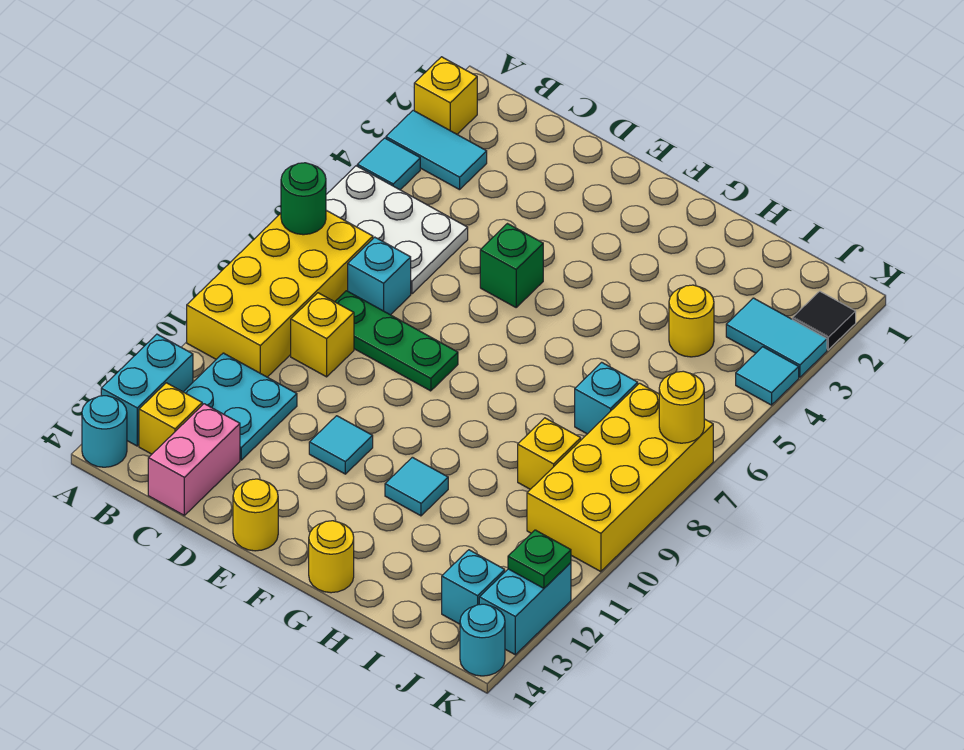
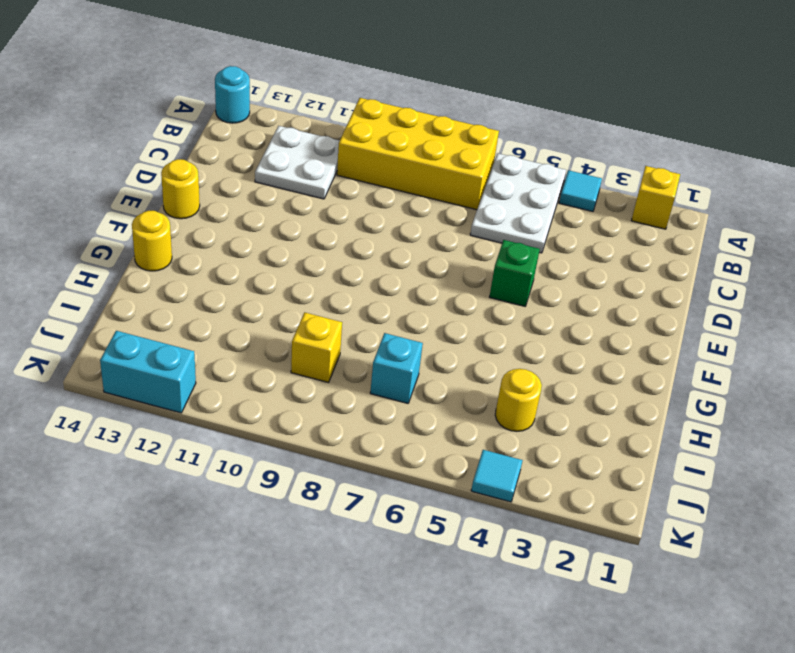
white 2x2 plate [255,126,340,199] -> cyan 2x2 plate [184,353,297,460]
none -> cyan 1x2 tile [386,110,487,190]
none -> cyan 1x2 brick [101,334,193,446]
none -> yellow 1x1 brick [139,383,202,454]
none -> cyan 1x1 brick [348,237,411,315]

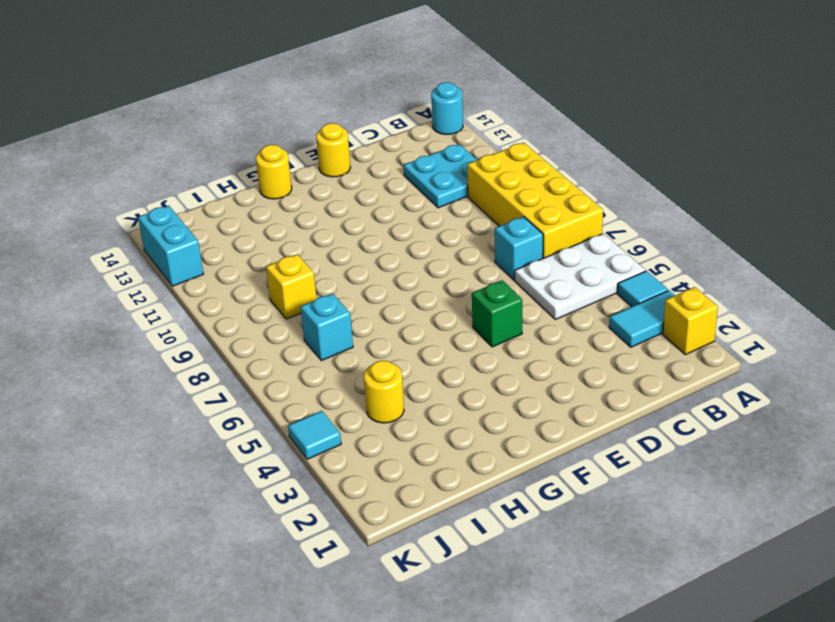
none -> cyan 1x2 brick [101,334,193,446]
none -> yellow 1x1 brick [139,383,202,454]
none -> green 1x3 plate [335,291,458,391]
none -> yellow 1x1 brick [291,293,354,377]

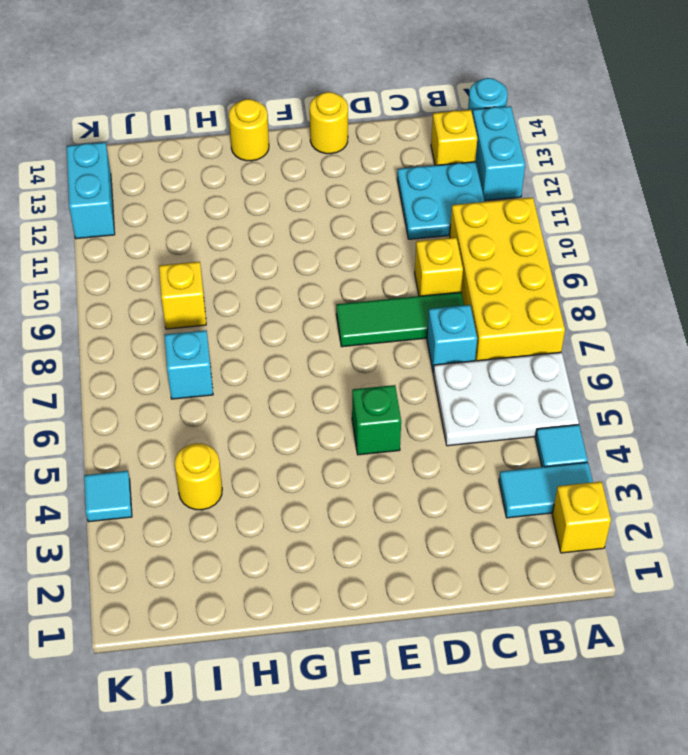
green 1x3 tile [336,292,464,347] -> green 1x3 plate [335,291,458,391]
none -> pink 1x2 brick [148,404,240,515]
none -> cyan 1x1 tile [309,416,373,474]
none -> cyan 1x1 tile [385,457,448,516]
none -> cyan 1x2 tile [726,298,827,377]

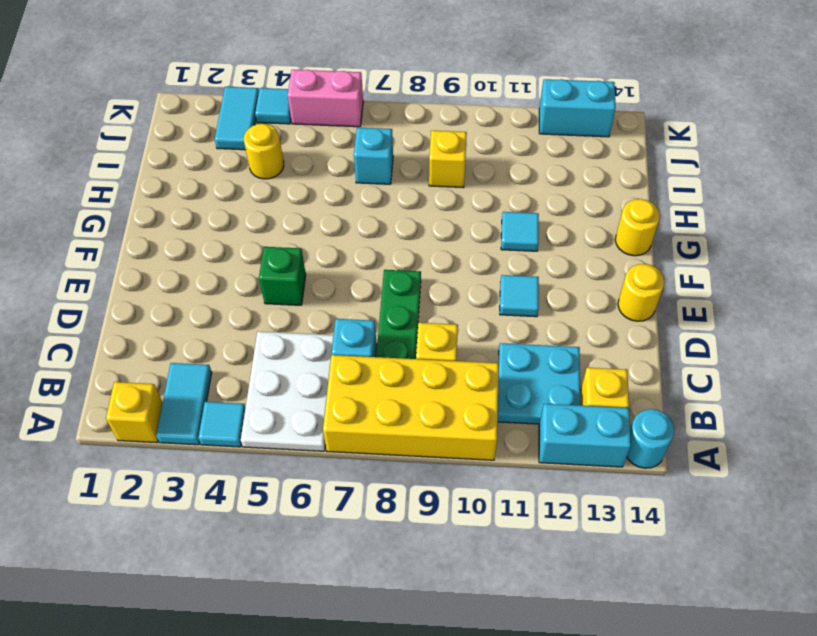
pink 1x2 brick [288,70,363,127] -> pink 1x2 brick moved to [148,404,240,515]
none -> yellow 2x4 brick [527,383,713,572]
none -> cyan 1x1 brick [442,550,505,624]
none -> black 1x1 tile [792,291,856,350]
none -> cyan 1x1 round brick [460,604,505,676]

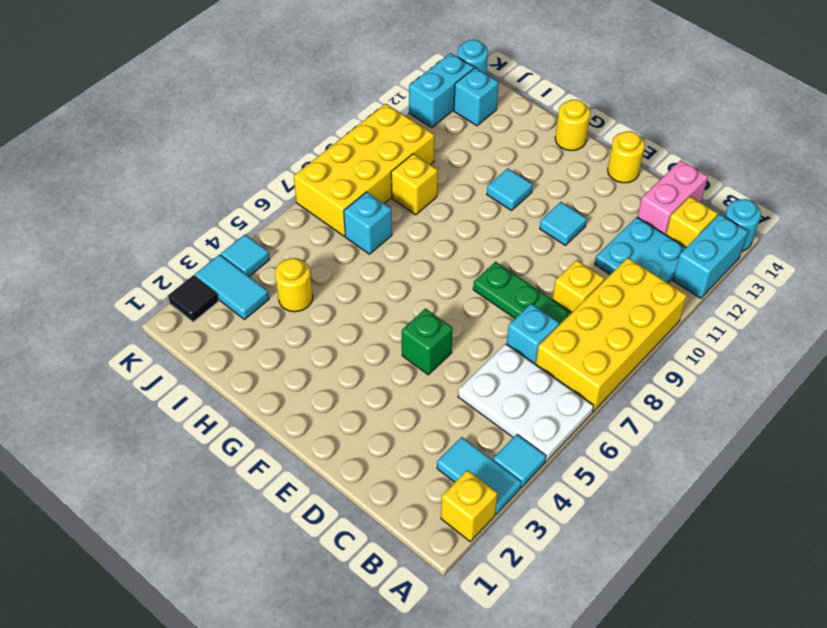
none -> green 1x1 round brick [281,163,326,235]
none -> yellow 1x1 round brick [659,371,704,443]
none -> green 1x1 plate [508,530,571,588]

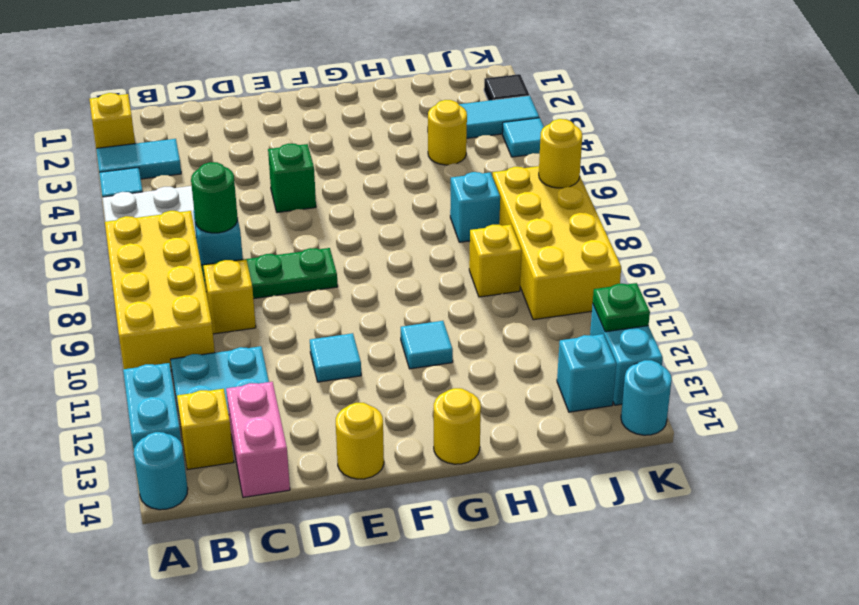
green 1x1 round brick [191,162,238,233] -> green 1x1 round brick moved to [281,163,326,235]

